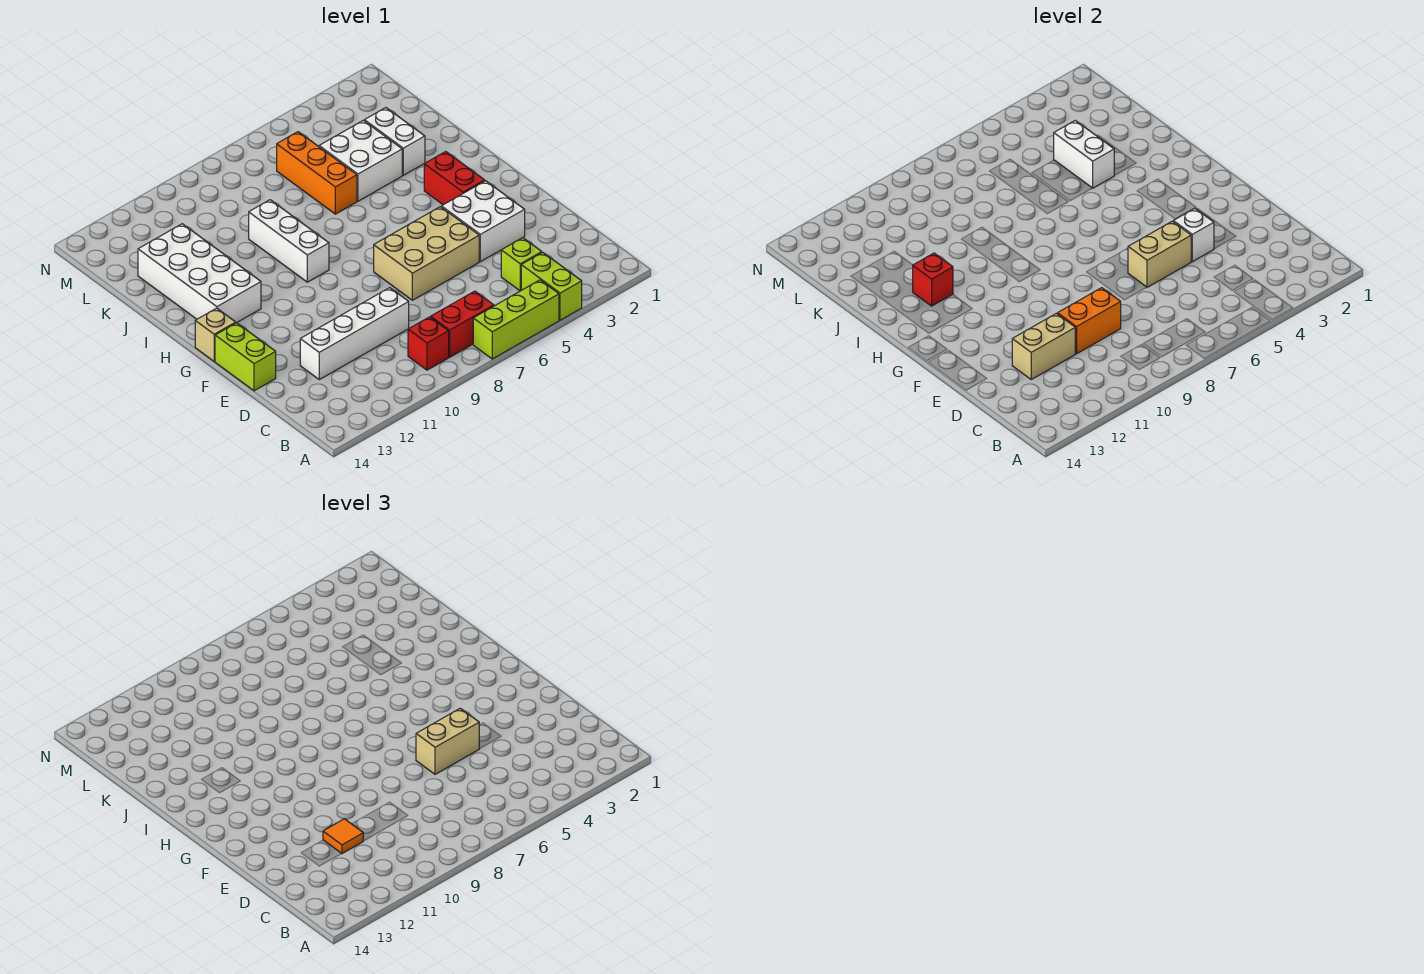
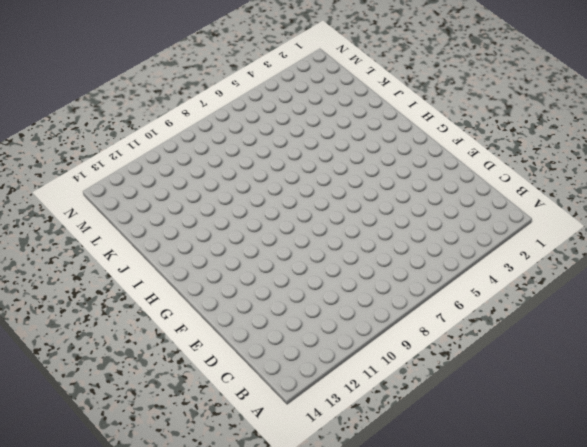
none -> lime 1x2 brick [521,252,582,320]
none -> lime 1x3 brick [473,280,559,359]
none -> red 1x2 brick [431,291,494,357]

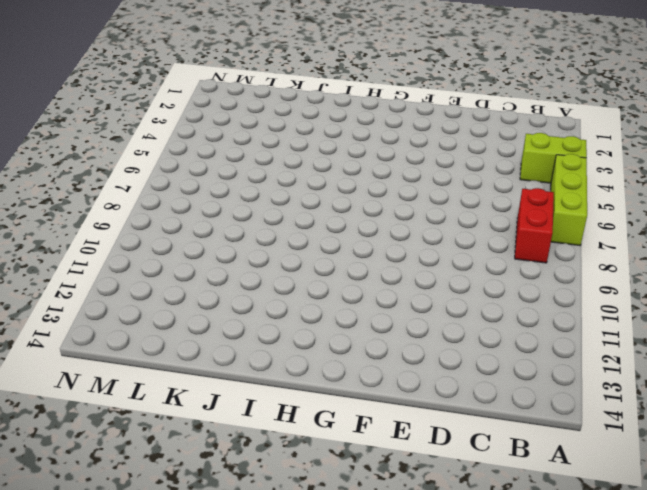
none -> red 1x1 brick [408,317,449,370]
none -> lime 1x1 brick [501,238,542,291]
none -> white 1x4 brick [300,288,409,379]

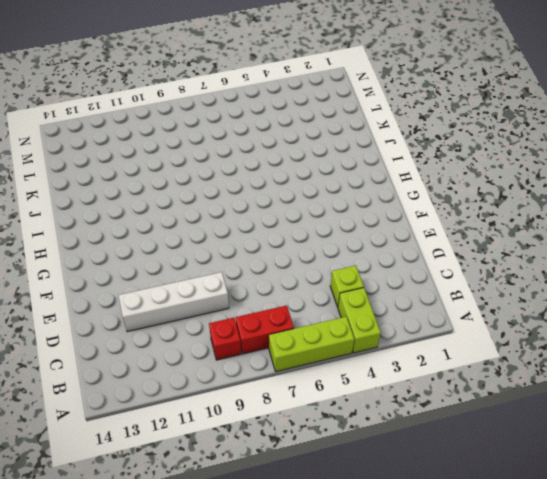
none -> white 2x2 brick [441,181,525,262]
none -> tan 2x3 brick [374,207,479,300]
none -> lime 1x2 brick [215,323,276,391]

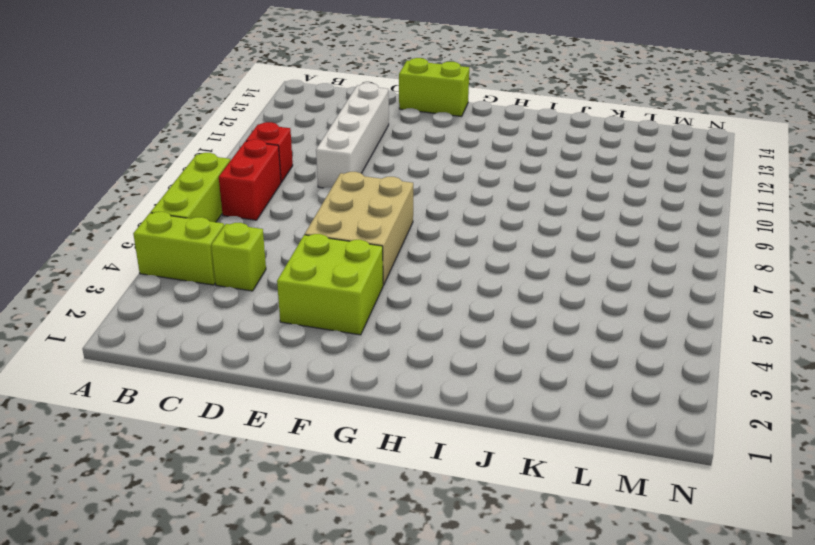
lime 2x2 brick [277,234,383,335] -> white 2x2 brick [441,181,525,262]
none -> red 1x2 brick [424,152,485,205]
none -> tan 1x1 brick [195,308,236,361]
none -> white 1x3 brick [249,200,329,282]

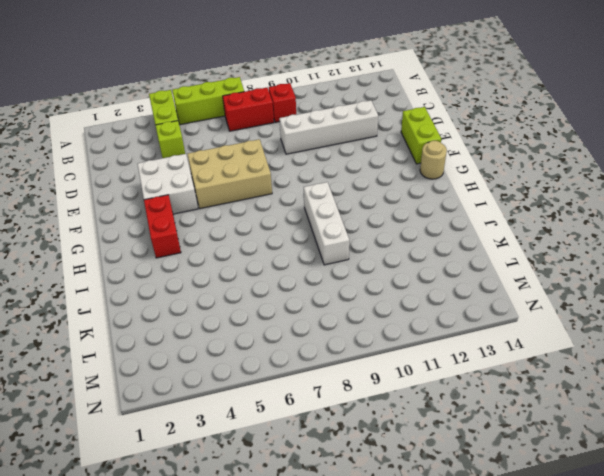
tan 1x1 round brick [420,141,447,179] -> tan 1x1 brick [195,308,236,361]
none -> white 2x4 brick [138,224,261,323]
none -> white 1x2 brick [364,108,425,175]
none -> white 2x2 brick [319,120,402,201]

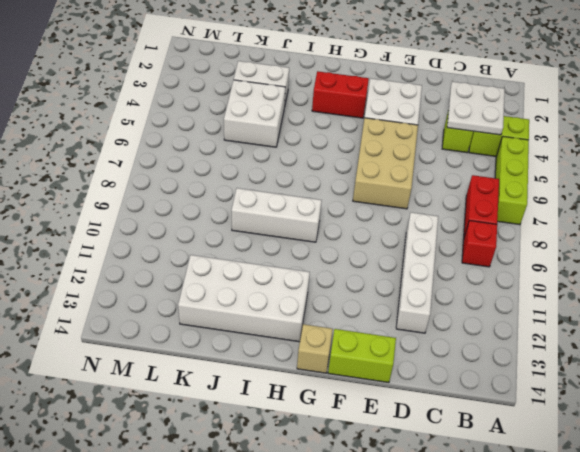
white 2x2 plate [447,82,505,135] -> none
none -> orange 1x3 brick [277,132,357,214]
none -> orange 1x2 brick [1058,288,1121,354]
none -> tan 1x2 brick [1012,313,1075,379]

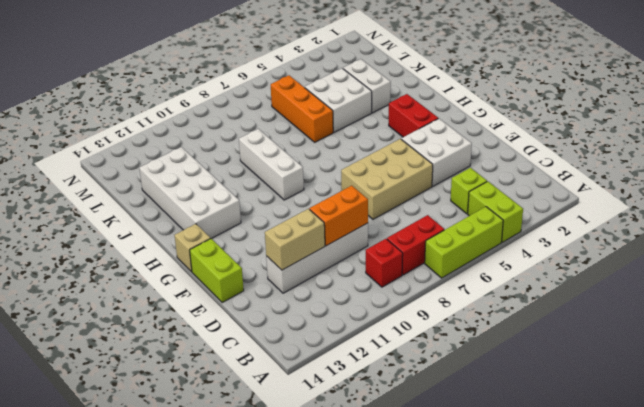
none -> white 1x1 brick [1173,209,1214,262]
none -> tan 1x2 brick [1128,221,1191,287]
none -> red 1x1 brick [913,253,953,306]

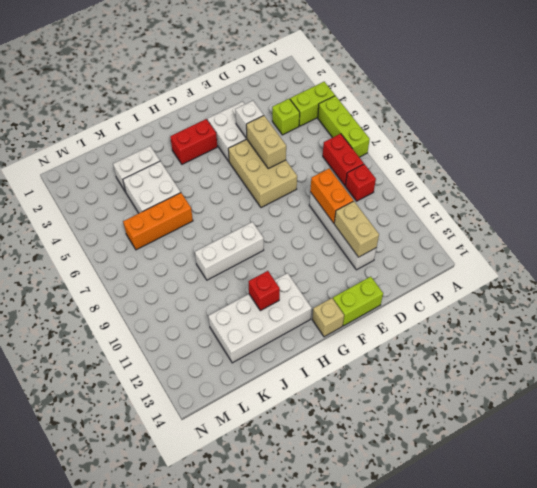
none -> white 1x2 brick [1054,120,1114,188]
none -> orange 1x1 tile [323,819,363,854]
none -> tan 1x2 brick [416,708,479,774]

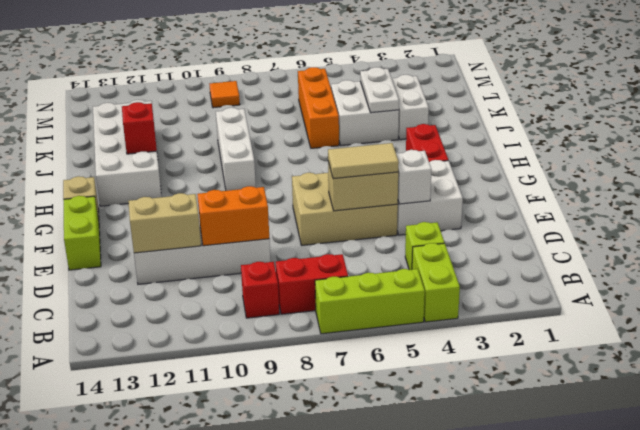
tan 1x2 tile [328,143,399,179] -> tan 1x2 brick [416,708,479,774]
white 1x2 plate [360,67,399,113] -> white 1x2 brick [1054,120,1114,188]
orange 1x1 tile [210,81,240,108] -> orange 1x1 tile moved to [323,819,363,854]

